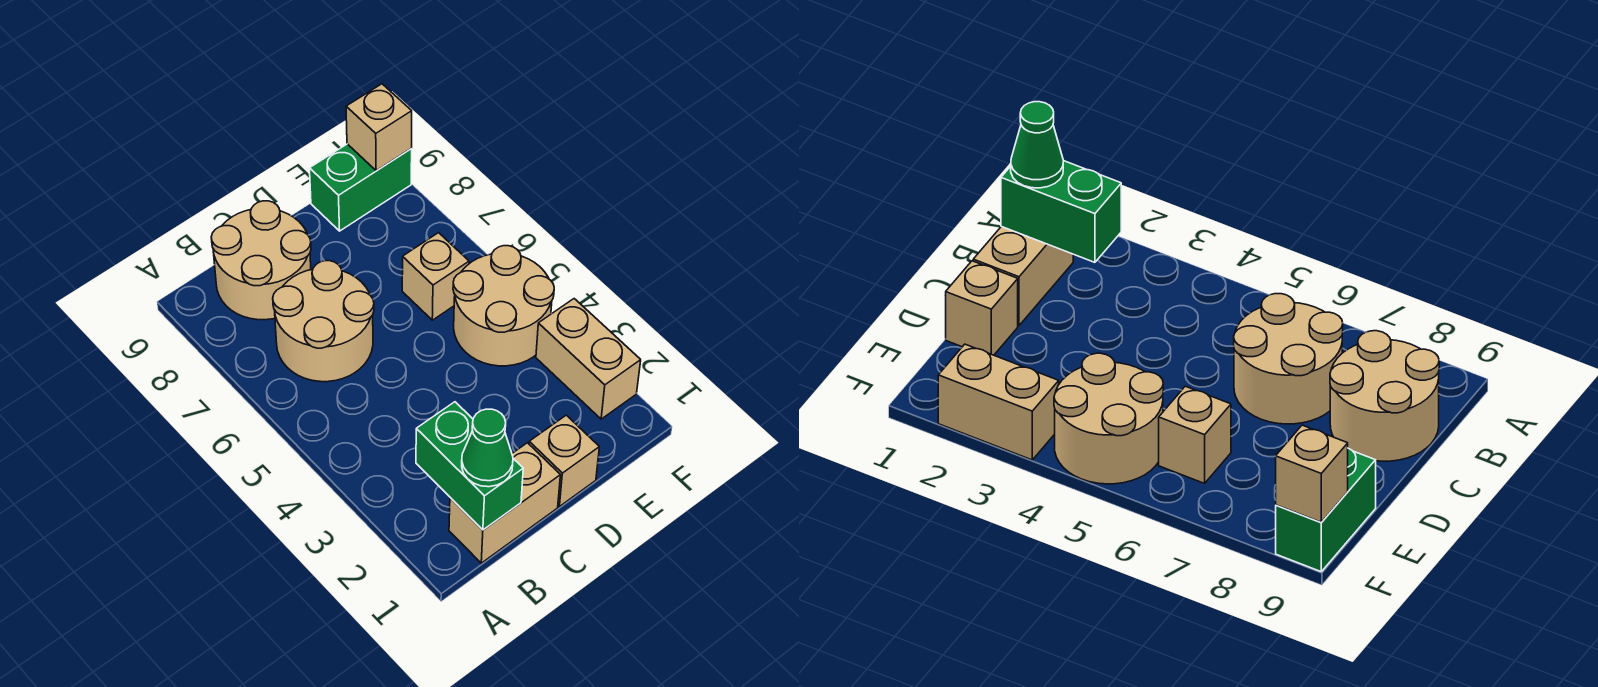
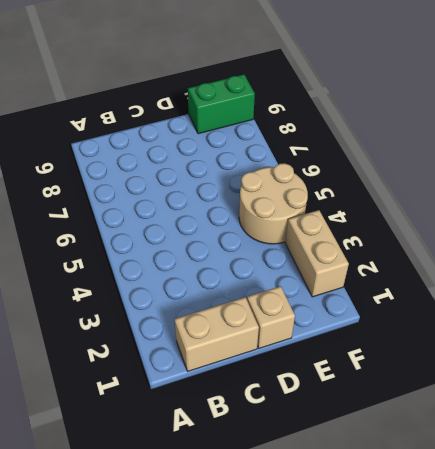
none -> tan 2x2 round brick [273,261,374,382]
none -> tan 2x2 round brick [211,201,311,320]

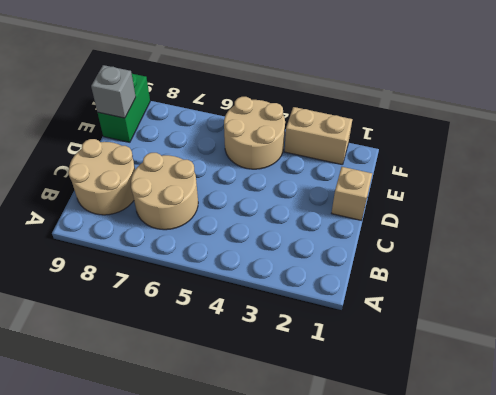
grey 1x1 brick [91,65,136,118] -> none
none -> tan 1x2 brick [449,443,560,563]
none -> tan 1x1 brick [402,233,469,320]

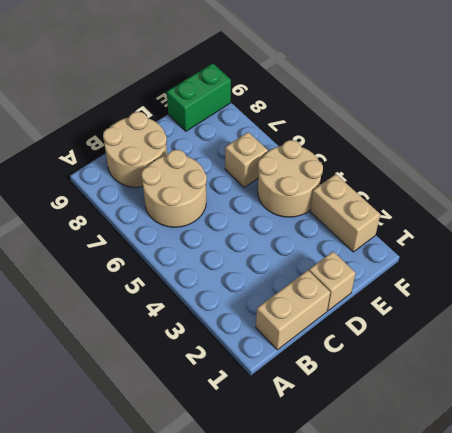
none -> green 1x2 brick [416,402,523,530]
none -> tan 1x1 brick [346,84,412,171]

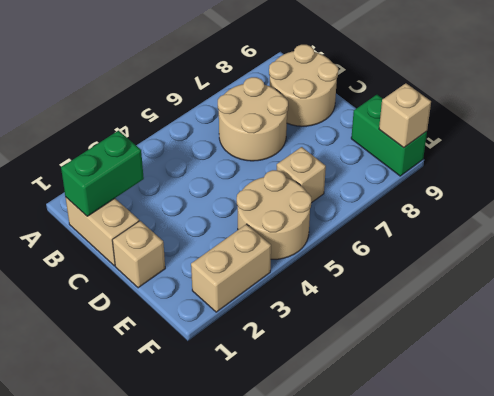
none -> green 1x1 cone [462,409,513,487]

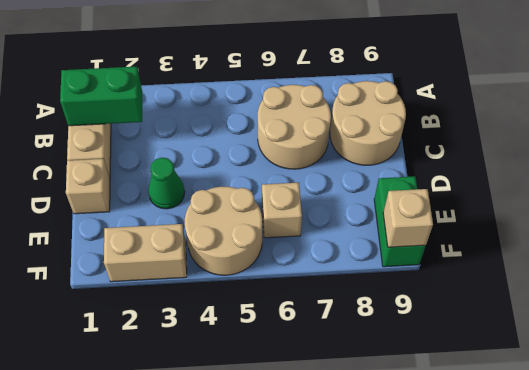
green 1x1 cone [148,158,185,209] -> green 1x1 cone moved to [462,409,513,487]

